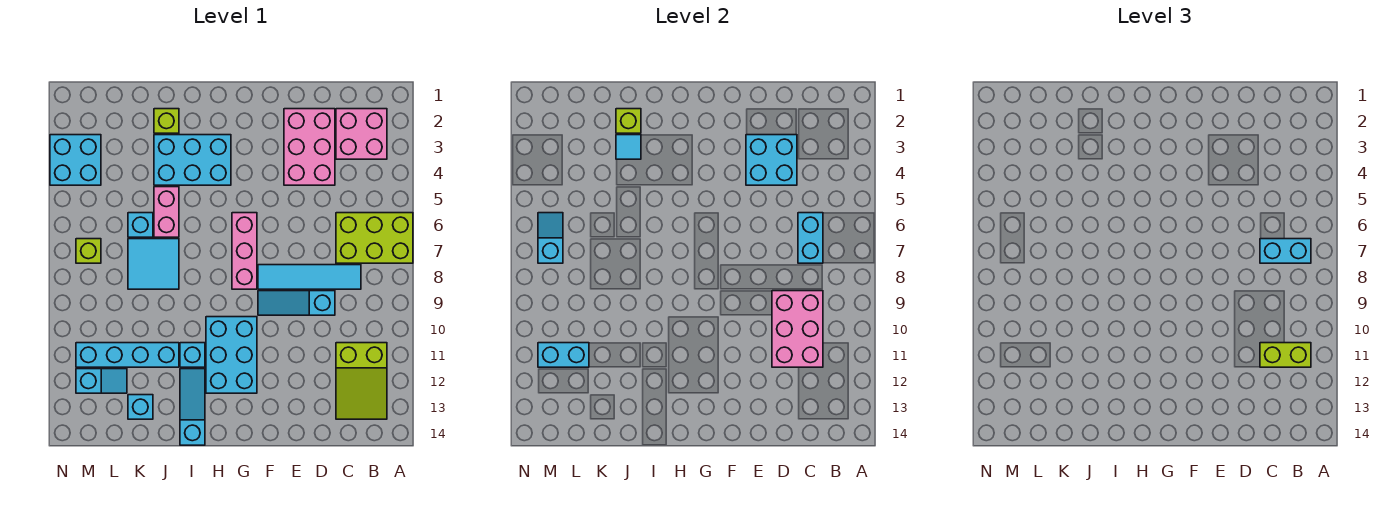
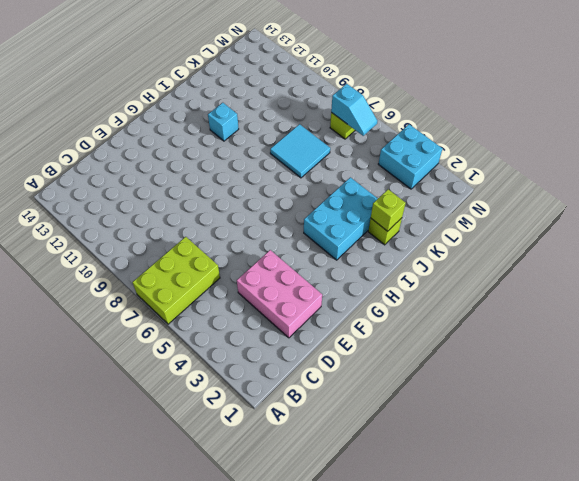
none -> pink 2x2 brick [336,109,387,159]
none -> lime 2x3 slope [336,343,387,419]
none -> cyan 1x4 tile [258,265,361,289]

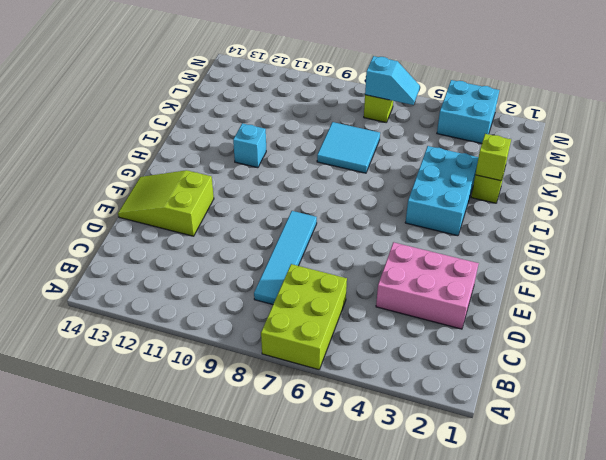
lime 2x3 slope [118,170,214,236] -> lime 2x3 slope moved to [336,343,387,419]
none -> pink 2x2 brick [336,109,387,159]
none -> cyan 1x3 slope [258,291,335,315]
none -> pink 1x3 brick [232,213,257,289]

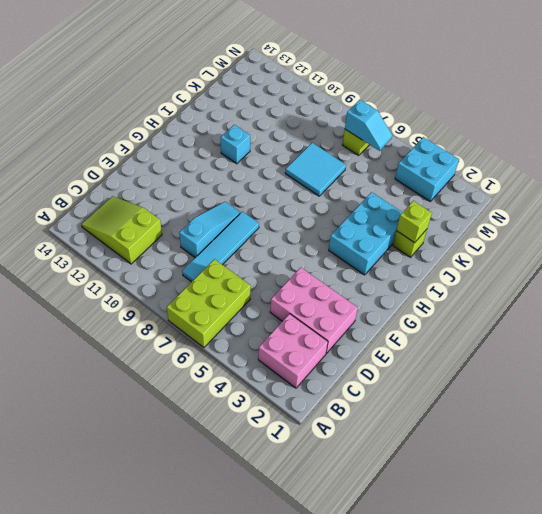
none -> pink 1x3 brick [232,213,257,289]
none -> cyan 2x3 brick [206,317,257,393]
none -> cyan 1x3 slope [180,369,205,445]

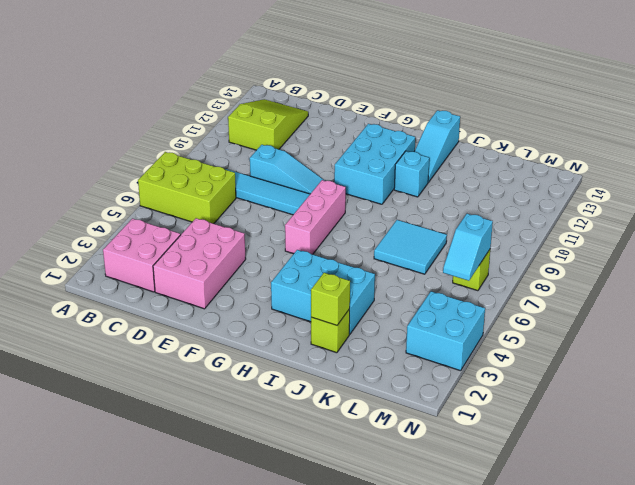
none -> pink 1x2 brick [154,187,179,237]
none -> cyan 1x4 brick [76,343,179,367]
none -> cyan 1x1 brick [128,213,153,237]

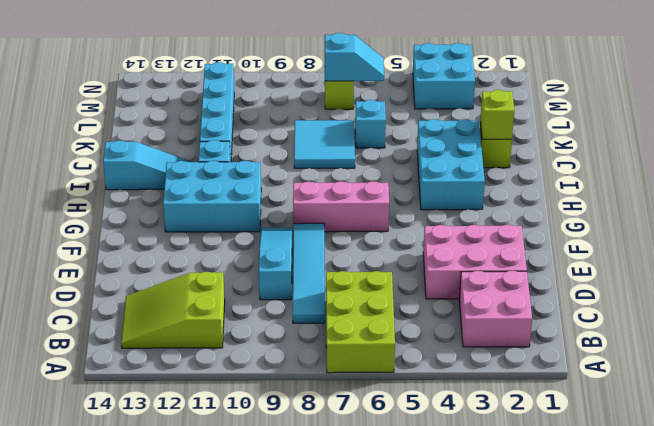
none -> pink 1x2 brick [154,187,179,237]
none -> cyan 1x1 brick [128,395,153,419]
none -> cyan 1x2 slope [76,369,127,393]

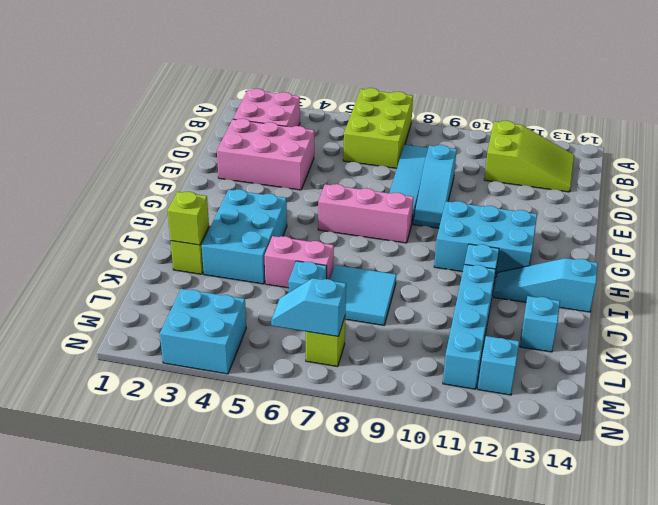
none -> cyan 1x2 brick [798,213,823,263]
none -> pink 2x3 brick [772,291,823,367]
none -> cyan 2x2 brick [746,135,797,185]

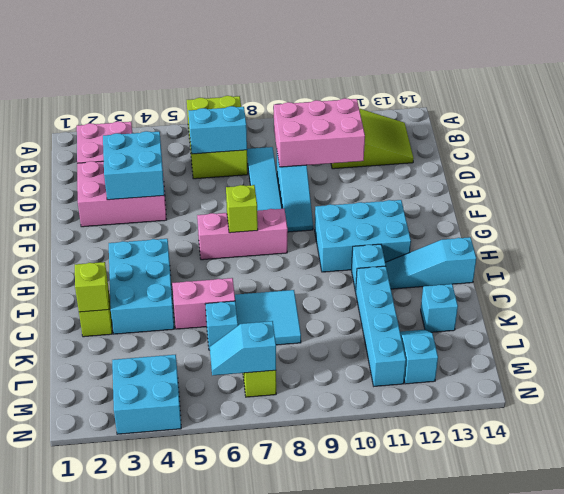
lime 1x1 brick [226,185,258,233] -> none
none -> cyan 1x1 tile [616,135,641,159]
none -> cyan 1x2 brick [538,343,589,367]
none -> cyan 1x2 brick [1260,239,1311,263]

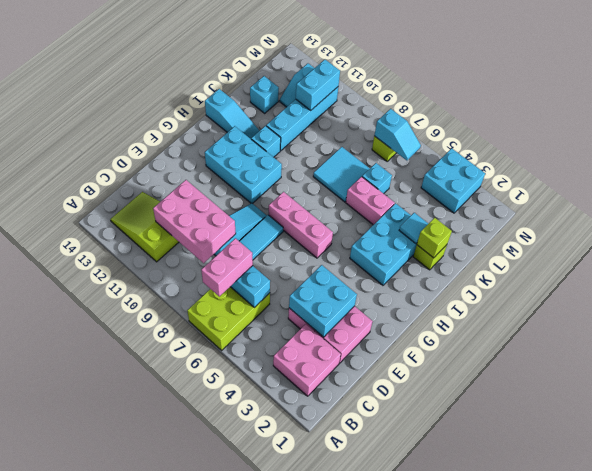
pink 1x2 brick [201,238,253,296] -> cyan 1x2 brick [1260,239,1311,263]
none -> lime 1x2 brick [1260,343,1311,367]

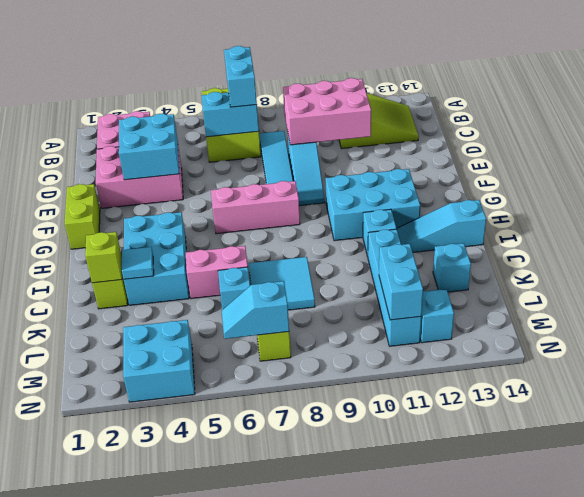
lime 1x2 brick [65,184,100,249] -> lime 1x2 brick moved to [1260,343,1311,367]

